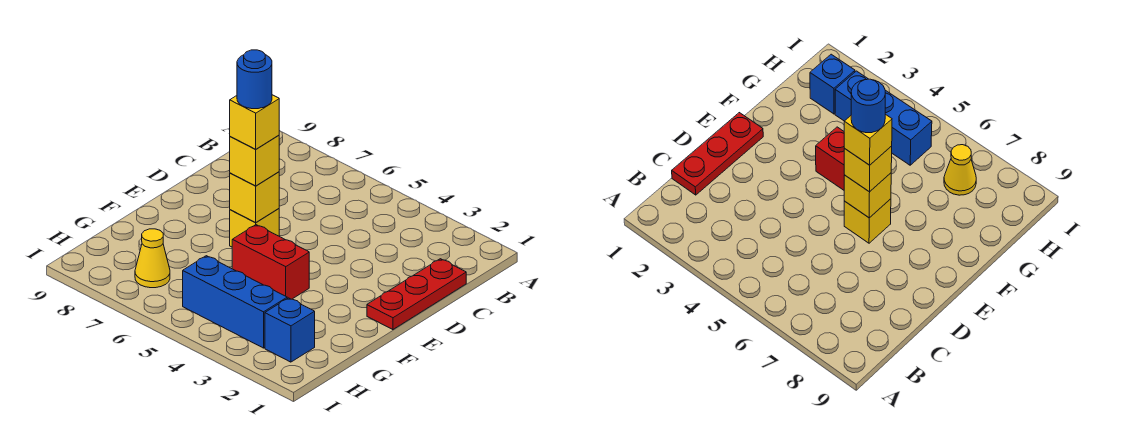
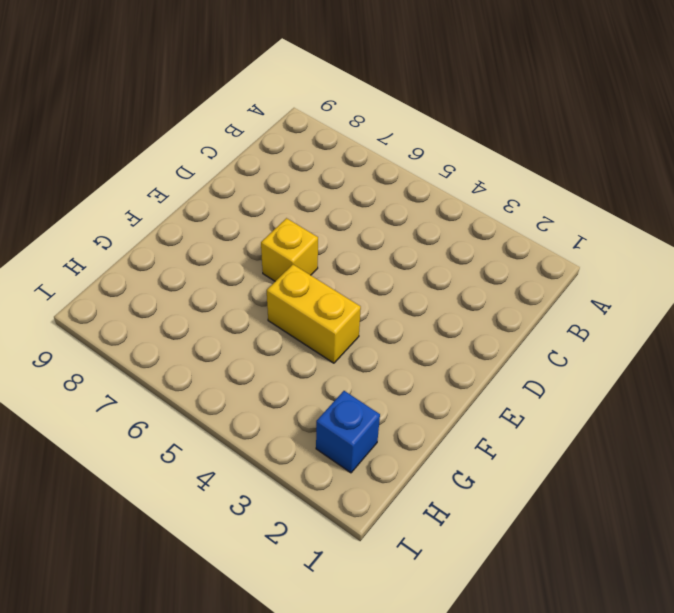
yellow 1x2 brick [267,265,361,363] -> red 1x2 brick [232,225,309,299]
none -> red 1x3 plate [367,259,466,330]
none -> blue 1x3 brick [183,256,287,348]

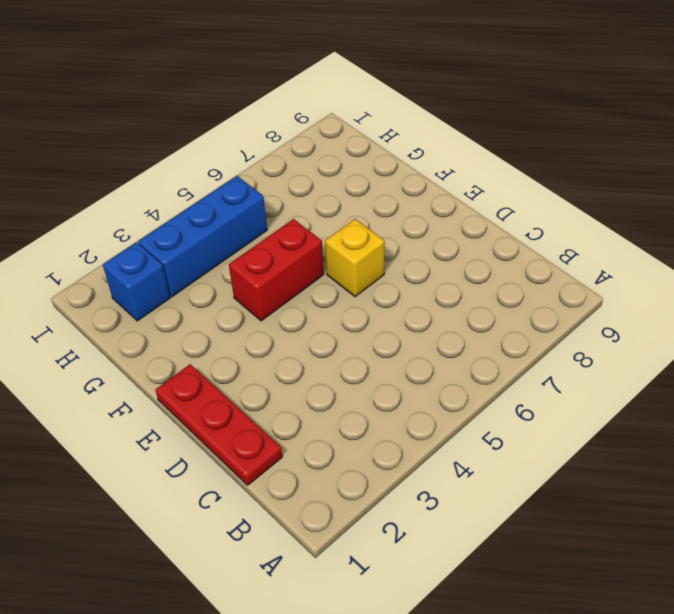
none -> yellow 1x1 cone [135,229,170,288]
none -> yellow 1x1 brick [230,172,279,223]

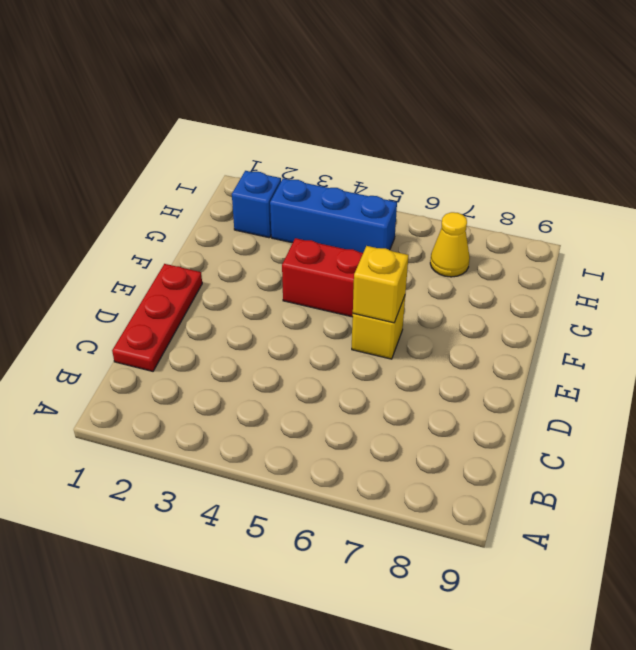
none -> yellow 1x1 brick [230,135,279,186]
none -> yellow 1x1 brick [230,95,279,149]

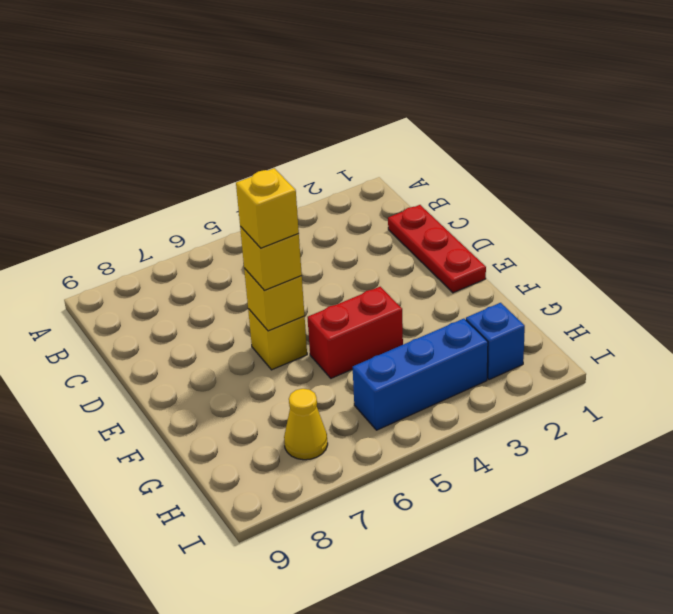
none -> blue 1x1 round brick [237,50,272,109]

